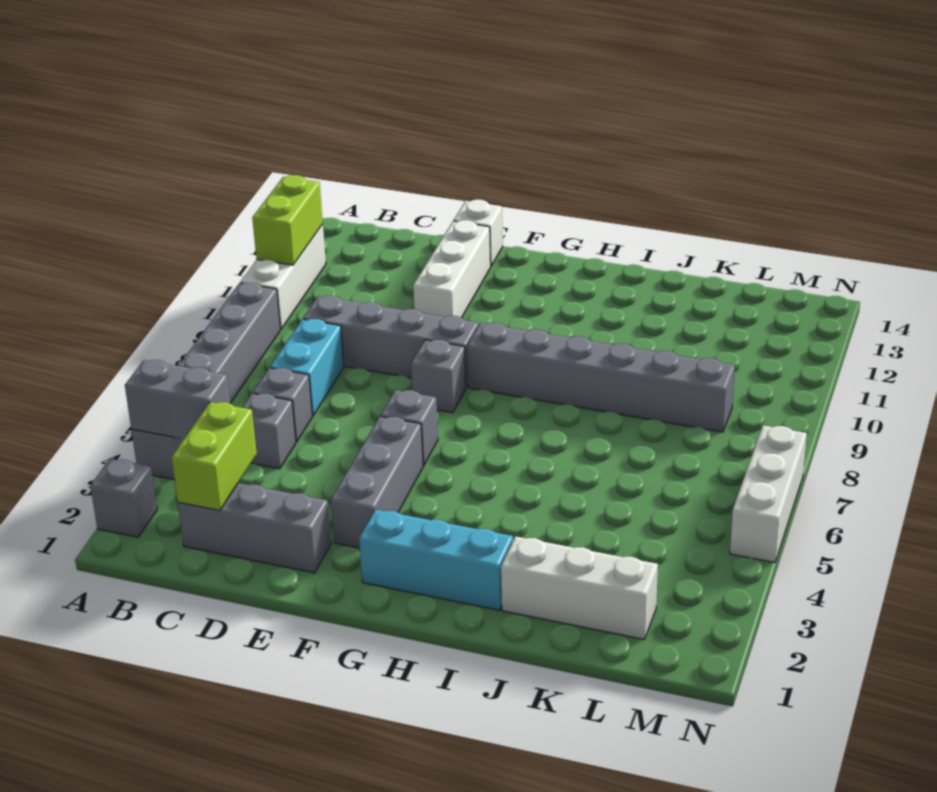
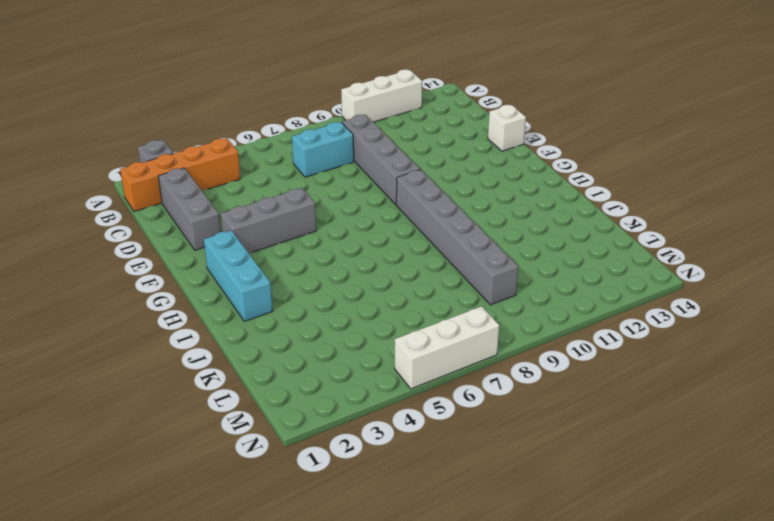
orange 1x4 brick [120,138,240,212] -> none
none -> grey 1x6 brick [132,282,280,480]
none -> grey 1x1 brick [242,393,296,469]
none -> grey 1x1 brick [253,368,312,442]

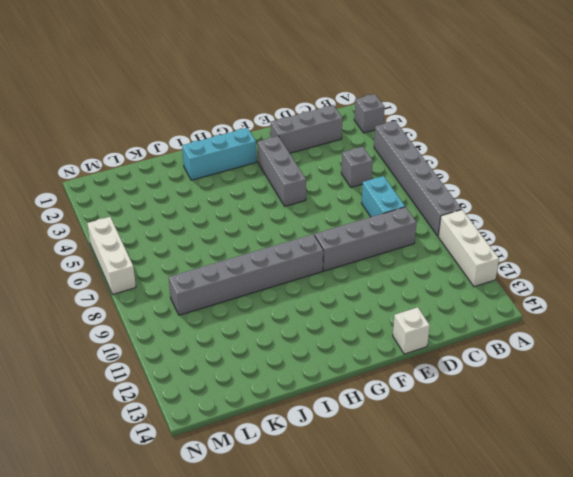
none -> grey 1x1 brick [253,368,312,442]
none -> white 1x3 brick [413,220,491,318]
none -> grey 1x1 brick [380,390,438,466]

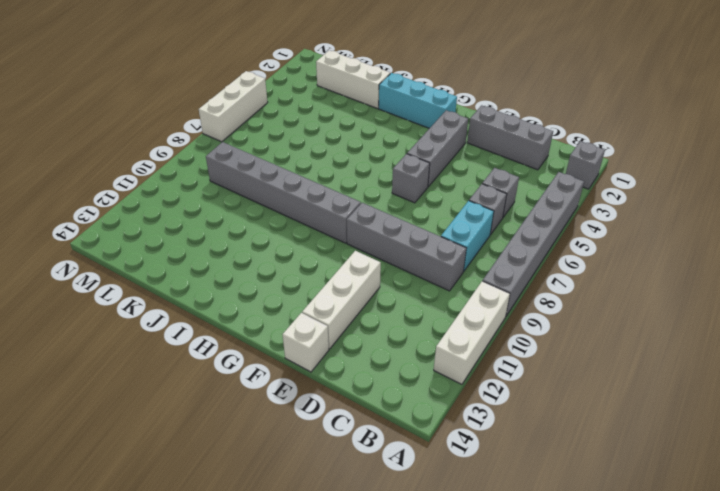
none -> grey 1x1 brick [411,340,466,413]
none -> grey 1x2 brick [125,360,230,439]
none -> lime 1x2 brick [252,175,323,265]

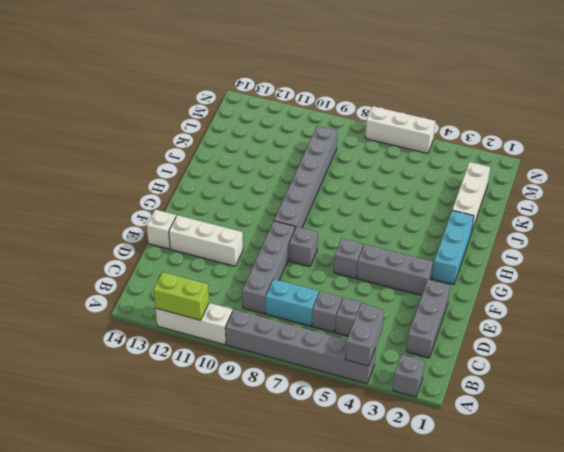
none -> lime 1x2 brick [172,402,257,511]

